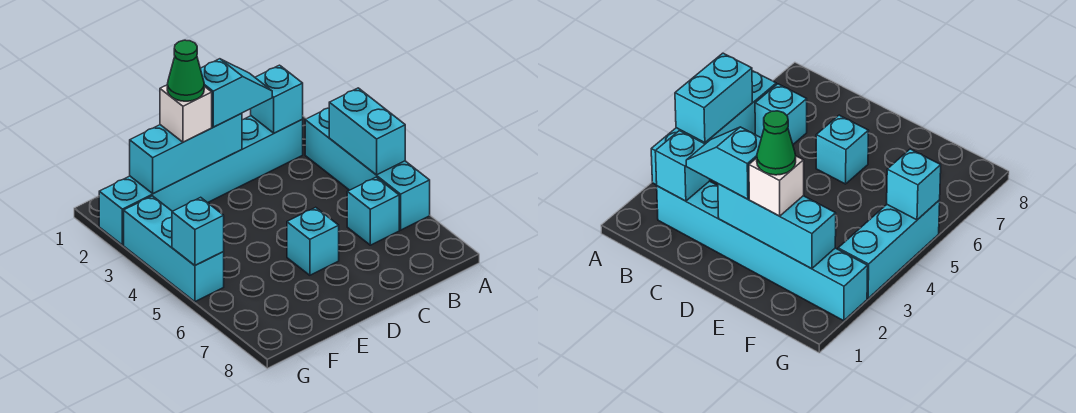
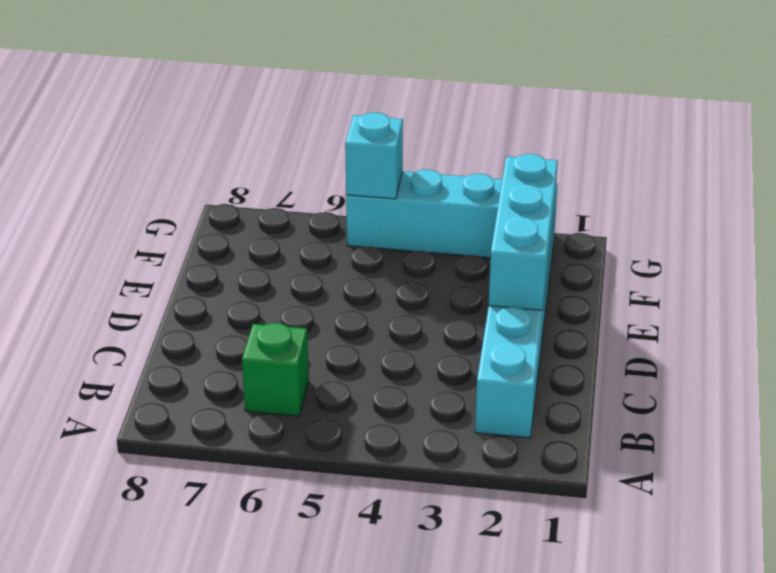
green 1x1 brick [242,323,309,416] -> cyan 1x1 brick [347,177,399,245]
none -> cyan 1x4 brick [305,108,430,230]
none -> cyan 1x1 brick [287,207,339,275]
none -> cyan 1x2 brick [329,88,405,175]

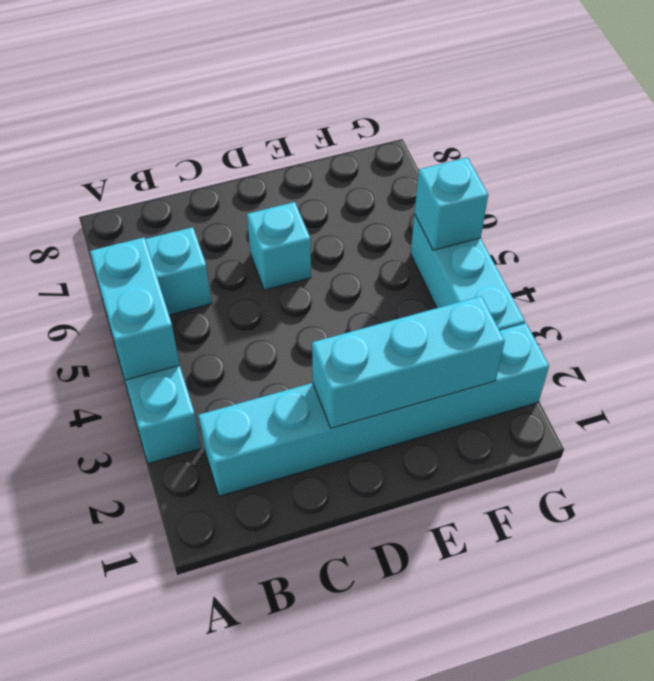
none -> cyan 1x1 brick [251,65,303,133]
none -> cyan 1x2 slope [200,59,272,127]
none -> white 1x1 brick [160,85,212,142]

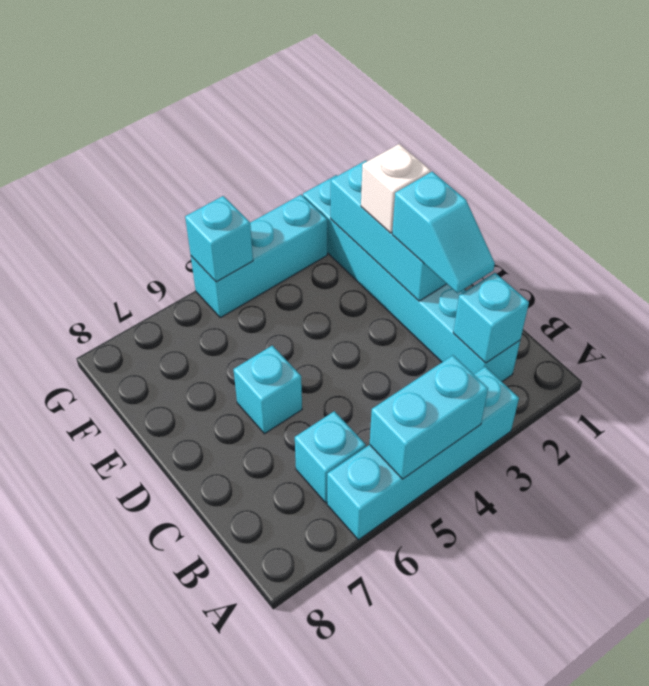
none -> green 1x1 cone [167,40,204,101]

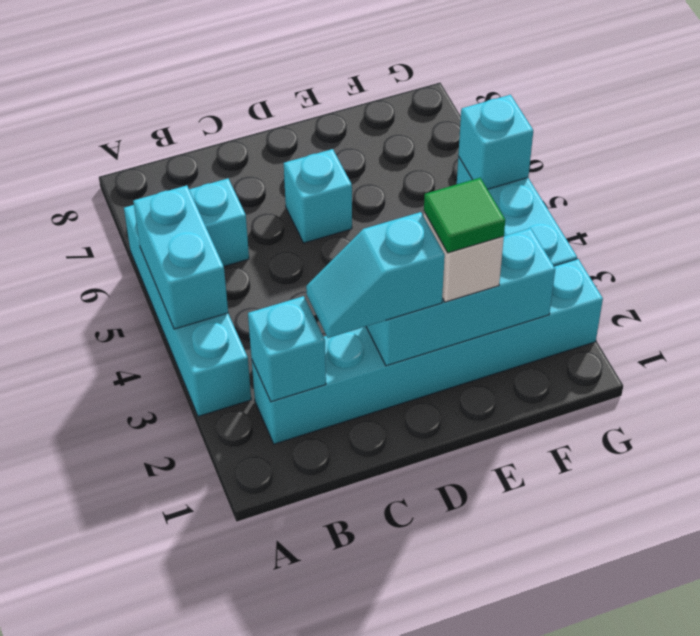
green 1x1 tile [424,178,505,253] -> green 1x1 cone [167,40,204,101]

